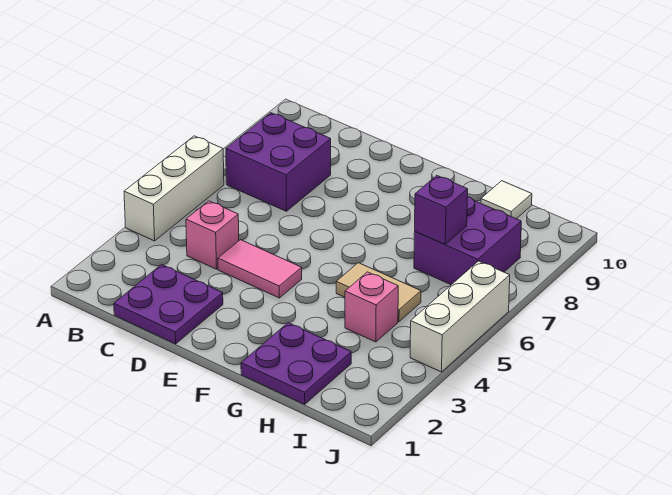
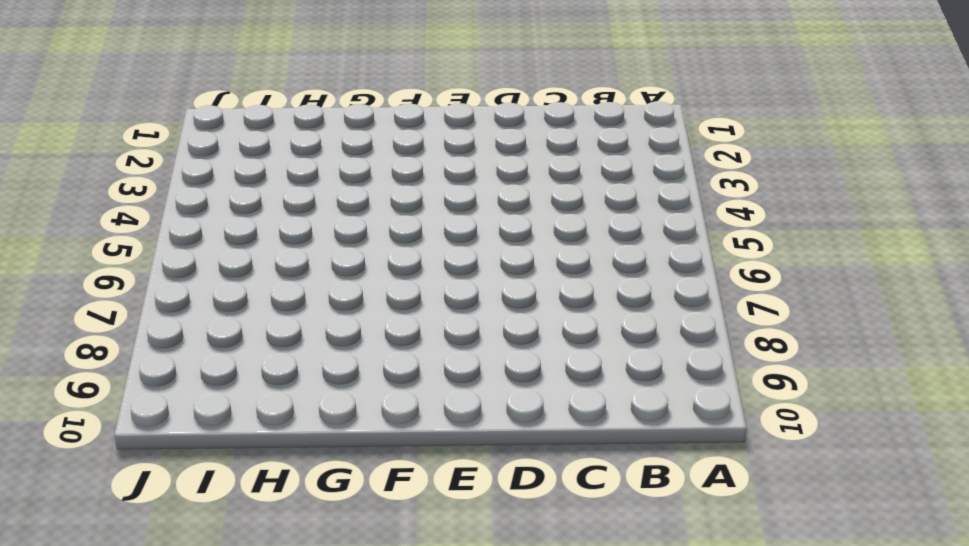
none -> white 1x3 brick [124,136,224,241]
none -> purple 2x2 brick [226,113,331,211]
none -> purple 2x2 plate [114,265,223,344]

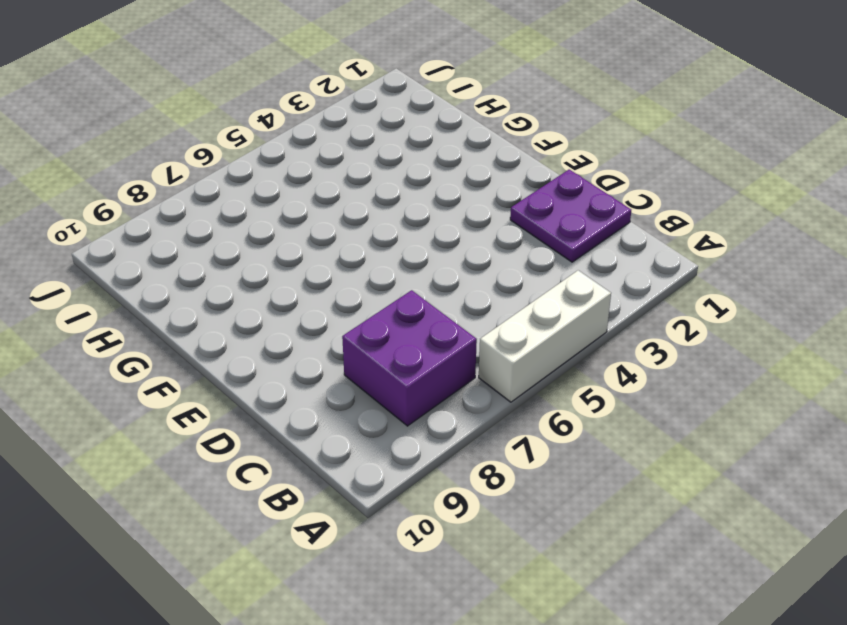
none -> pink 1x1 brick [186,201,239,269]
none -> pink 1x2 tile [218,240,302,298]
none -> purple 2x2 plate [241,323,351,404]

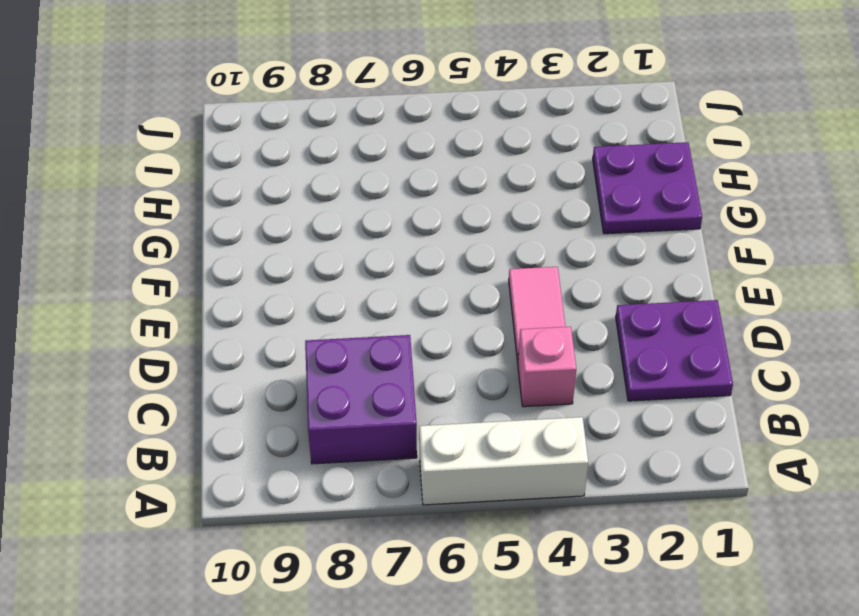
none -> tan 1x2 tile [336,263,421,322]
none -> pink 1x1 brick [345,272,398,342]
none -> purple 2x2 brick [414,197,521,285]

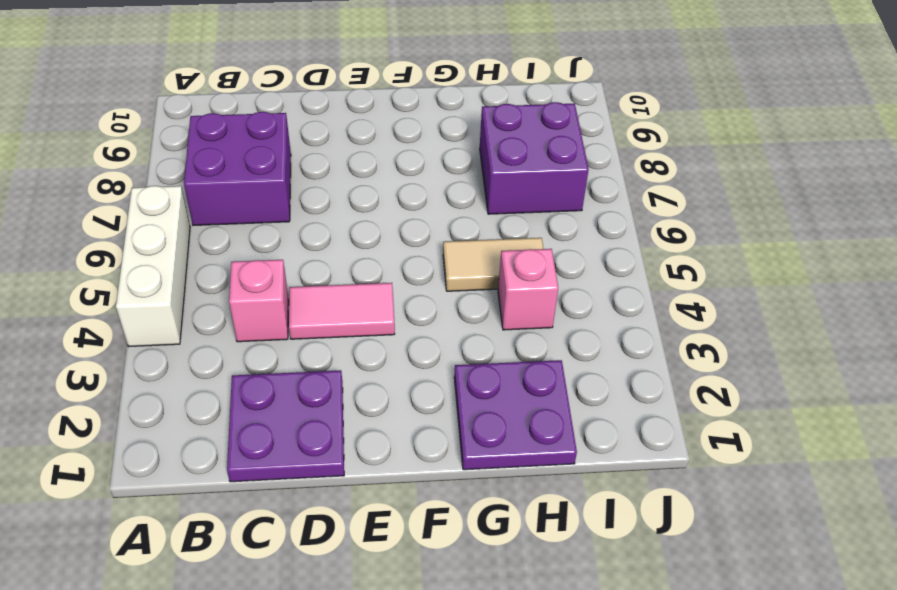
none -> white 1x1 tile [481,181,532,219]
none -> white 1x3 brick [410,261,510,372]
none -> purple 1x1 brick [415,176,468,244]

